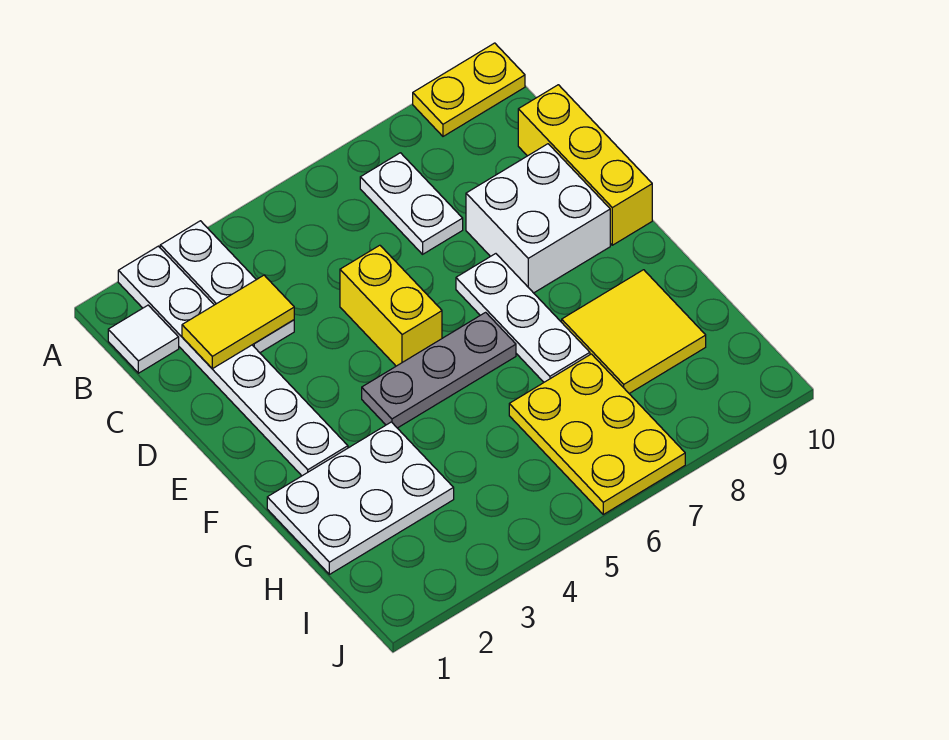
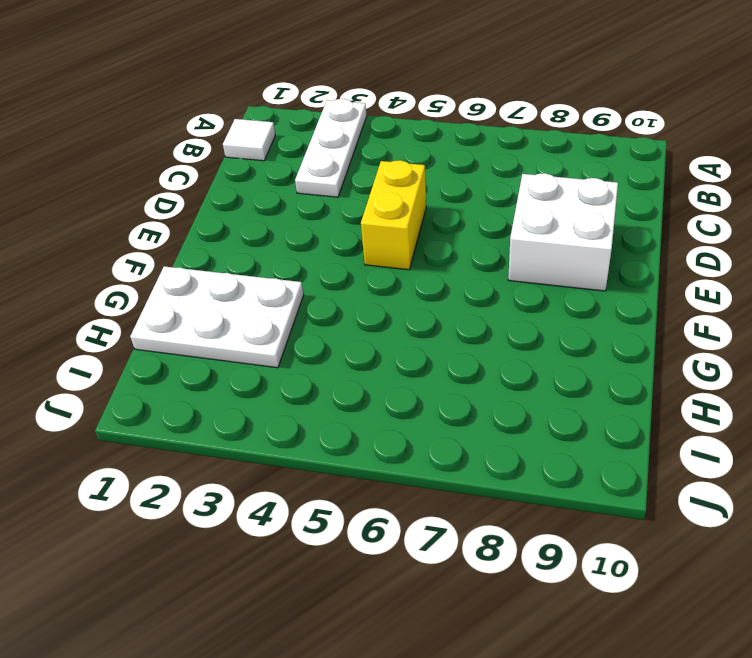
none -> white 1x6 plate [118,246,348,476]
none -> yellow 1x2 plate [413,43,525,136]
none -> white 1x2 plate [360,153,463,254]

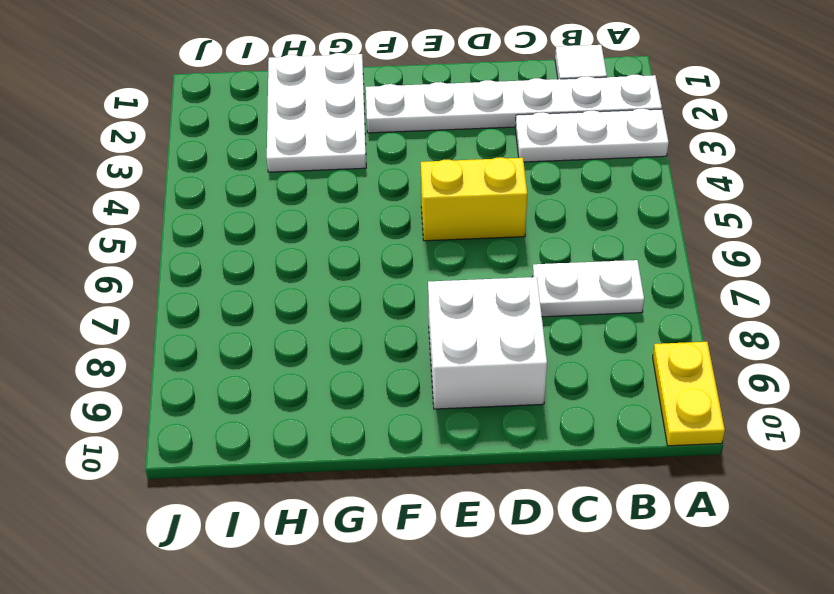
none -> yellow 1x3 brick [518,85,652,245]
none -> white 1x3 plate [456,254,590,382]
none -> grey 1x3 plate [362,312,516,428]

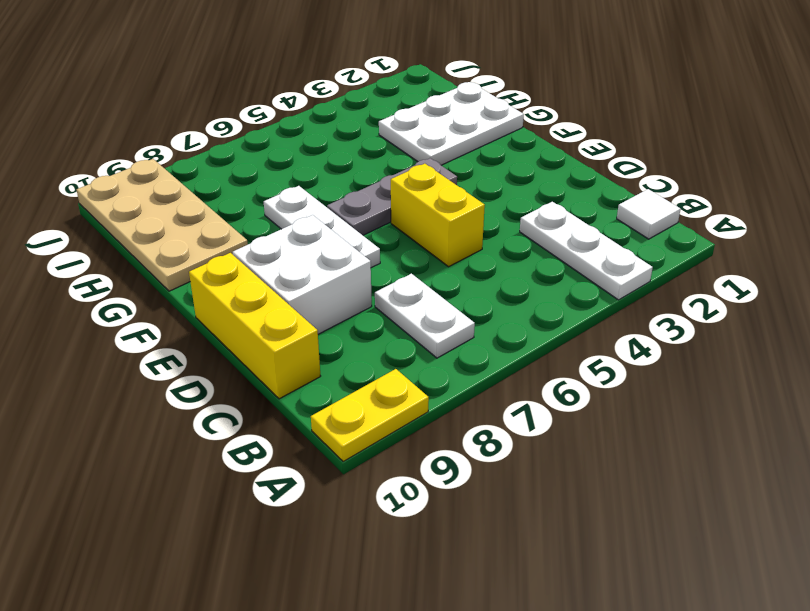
tan 2x4 plate [77,159,248,291] -> yellow 2x2 tile [562,270,706,393]
none -> white 1x6 plate [118,246,348,476]
none -> yellow 2x3 plate [509,354,685,514]
none -> yellow 1x2 tile [182,275,294,369]

